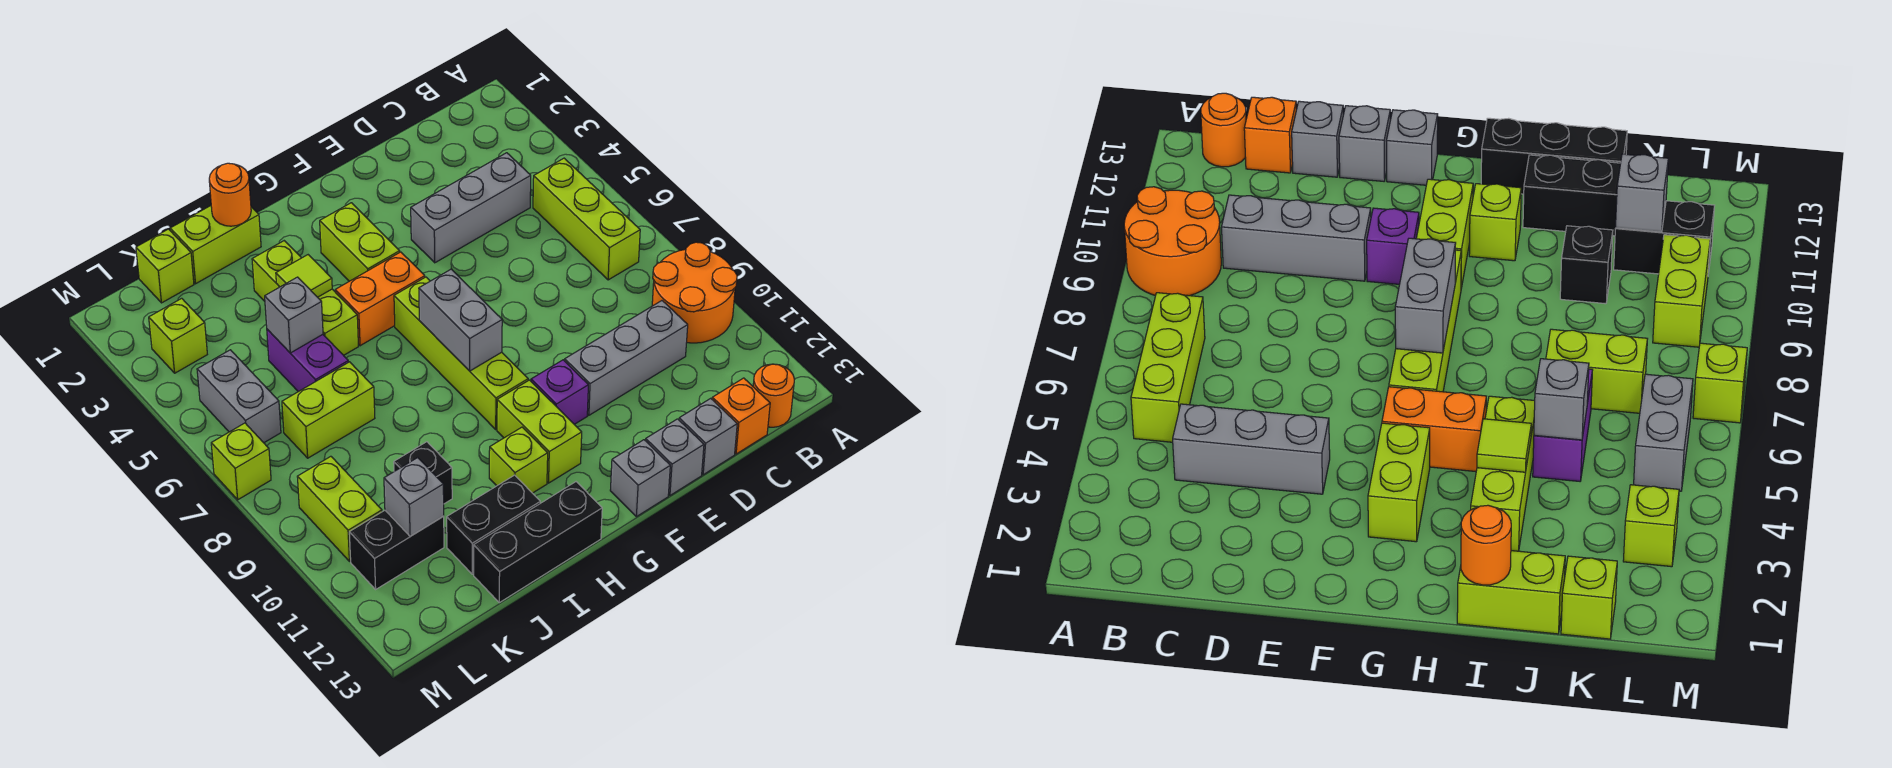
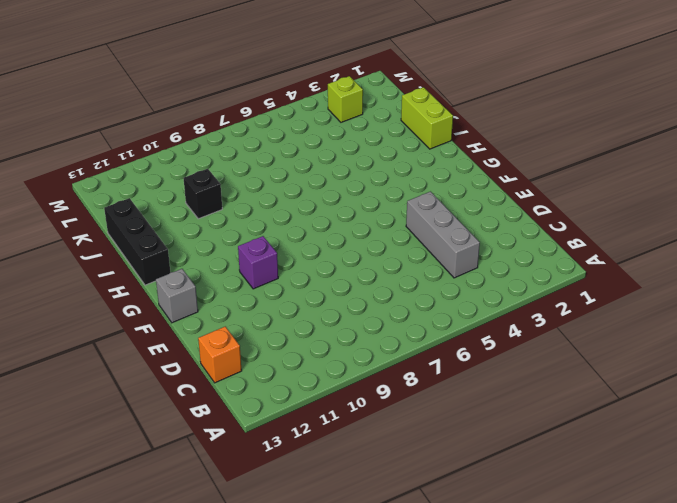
none -> orange 2x2 round brick [652,242,737,343]
none -> lime 1x3 brick [533,158,640,280]
none -> orange 1x1 round brick [753,364,795,427]
none -> grey 1x3 brick [565,301,688,415]

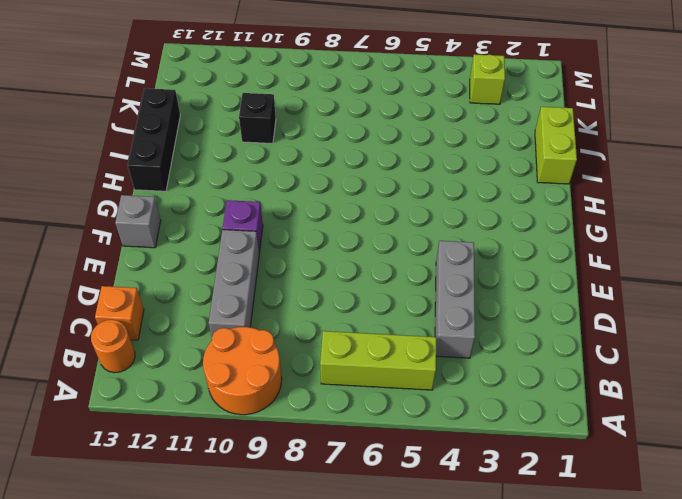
none -> grey 1x1 brick [679,398,737,475]
none -> grey 1x1 brick [646,419,704,495]
none -> lime 1x2 brick [320,203,400,281]
none -> orange 1x2 brick [335,252,425,346]

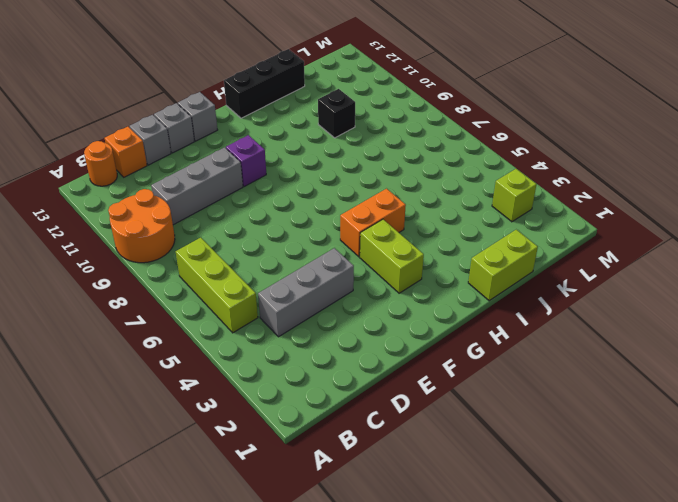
none -> lime 1x4 brick [394,277,528,429]
none -> lime 1x2 brick [497,380,582,483]
none -> lime 1x1 brick [489,427,548,493]
none -> lime 1x3 brick [252,241,358,355]

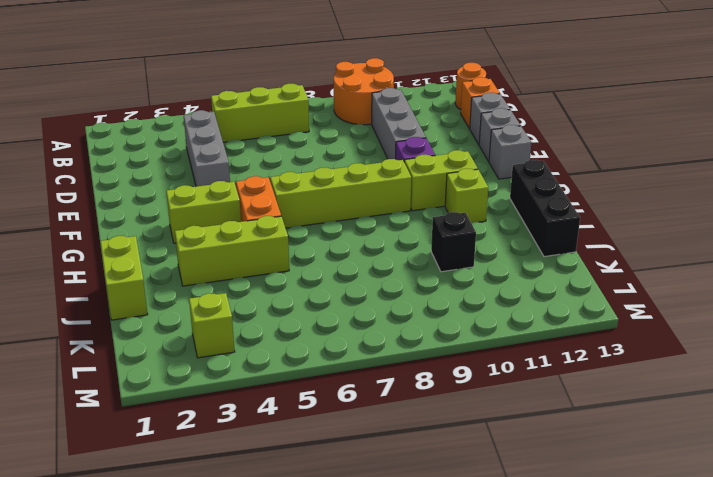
none -> black 1x2 brick [447,475,540,574]
none -> purple 1x2 brick [267,329,348,392]
none -> lime 1x2 brick [282,362,375,458]
none -> lime 1x1 brick [136,229,194,303]

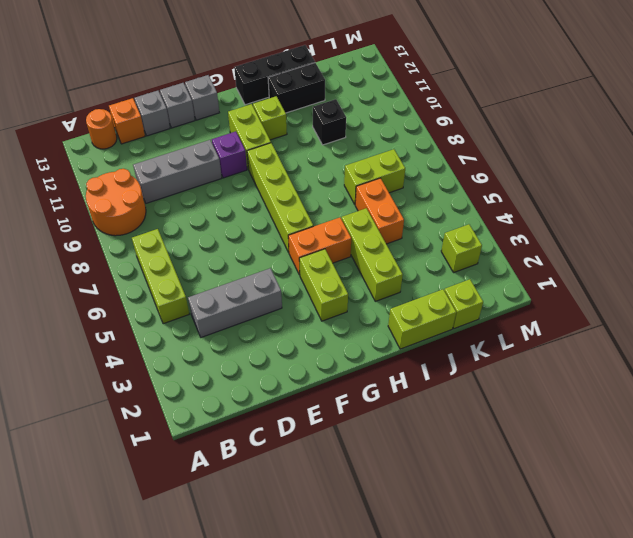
orange 1x2 brick [355,178,404,244] -> purple 1x2 brick [267,329,348,392]
none -> black 1x2 brick [349,510,444,589]
none -> grey 1x2 brick [197,350,281,443]
none -> lime 1x2 brick [297,456,382,561]
none -> lime 1x1 brick [211,423,271,500]

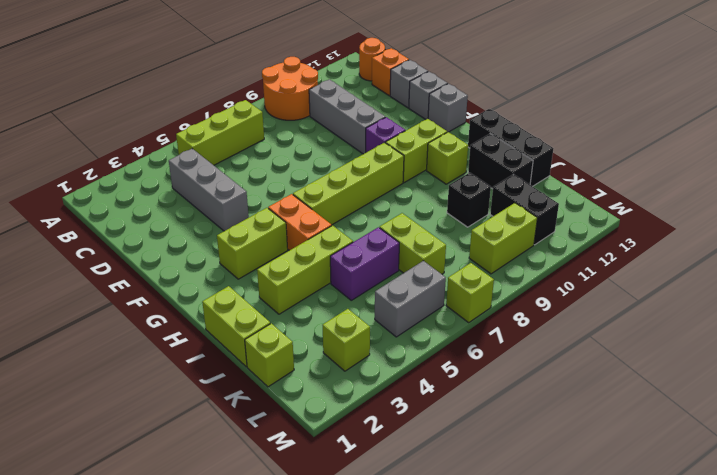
none -> grey 1x2 brick [419,269,502,371]
none -> orange 1x1 round brick [209,163,251,226]
none -> lime 1x1 tile [276,255,332,297]
none -> grey 1x1 brick [265,277,323,353]

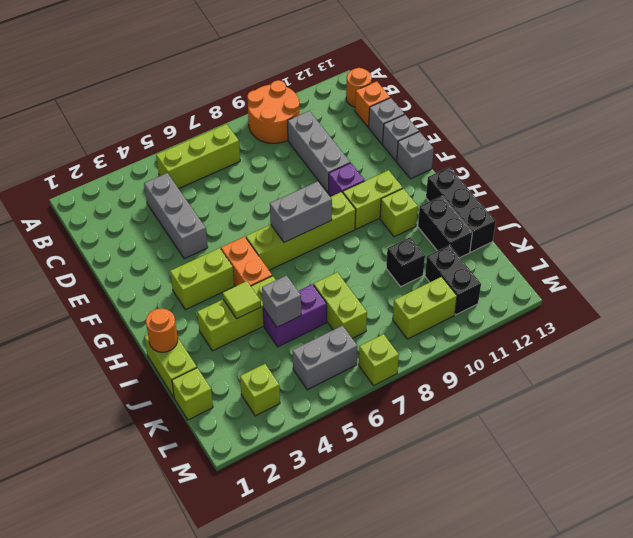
none -> grey 1x1 brick [384,458,444,536]

